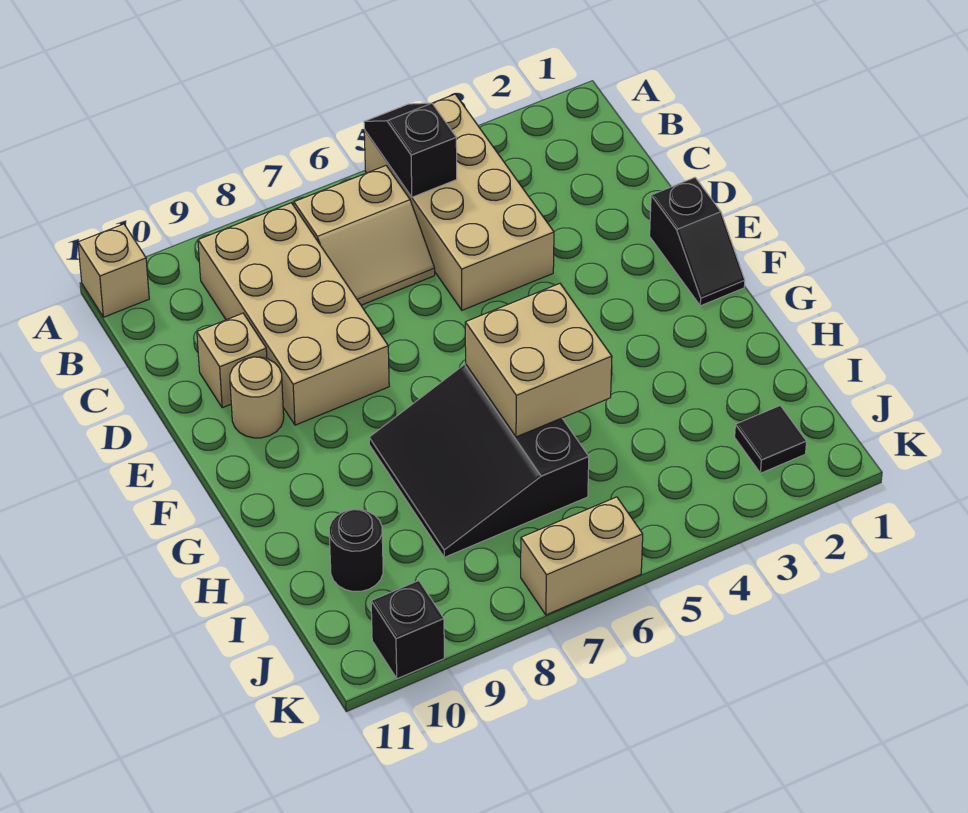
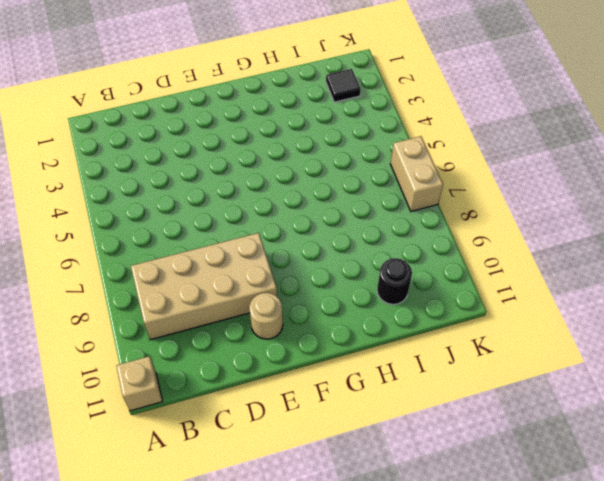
none -> tan 2x4 brick [364,94,554,310]
none -> tan 2x2 slope [294,166,435,305]
none -> tan 1x1 brick [197,313,267,408]

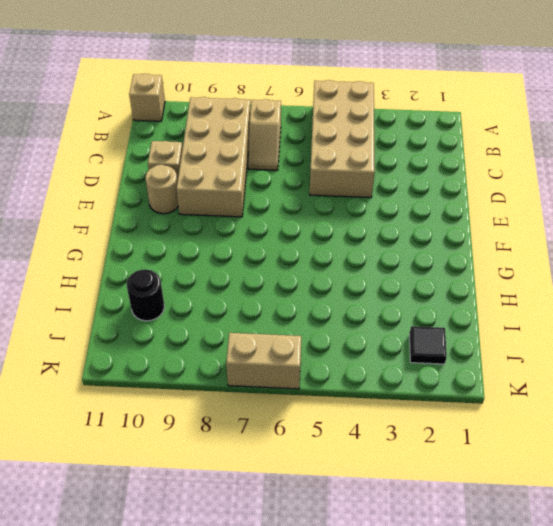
tan 1x2 slope [248,99,281,170] -> tan 2x2 slope [294,166,435,305]
none -> black 1x2 slope [650,178,745,306]
none -> black 3x3 slope [369,364,589,557]
none -> black 1x1 brick [371,581,444,679]

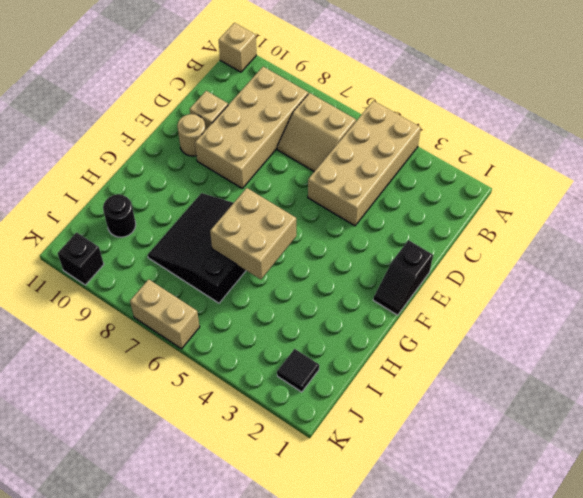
none -> black 1x2 slope [364,103,457,197]

